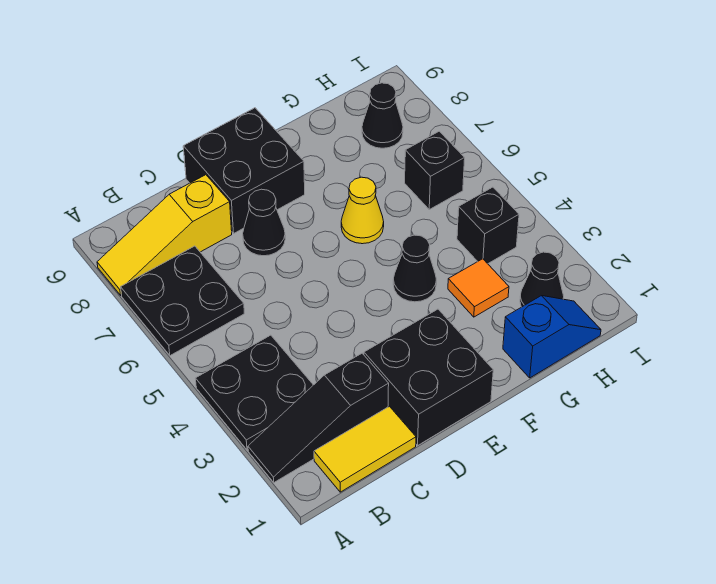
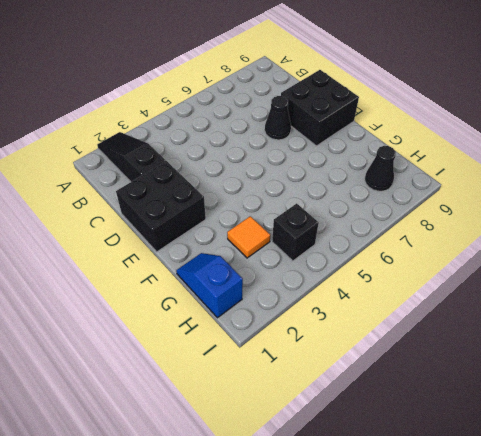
blue 1x2 slope [176,253,243,318] -> blue 1x2 slope turned to [503,296,601,378]
none -> black 2x2 plate [195,335,313,450]
none -> black 2x2 plate [121,246,244,356]
none -> yellow 1x3 slope [97,175,232,295]

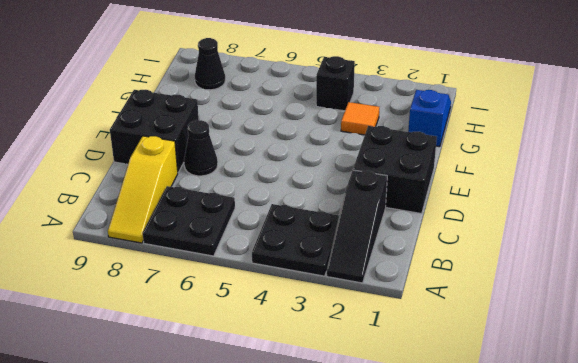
none -> yellow 1x2 tile [314,406,416,492]
none -> black 1x1 cone [393,235,436,302]
none -> yellow 1x1 cone [341,177,384,244]

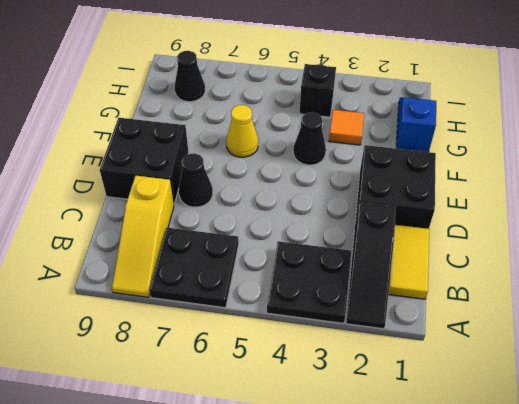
none -> black 1x1 cone [520,252,564,307]
none -> black 1x1 brick [405,131,465,209]

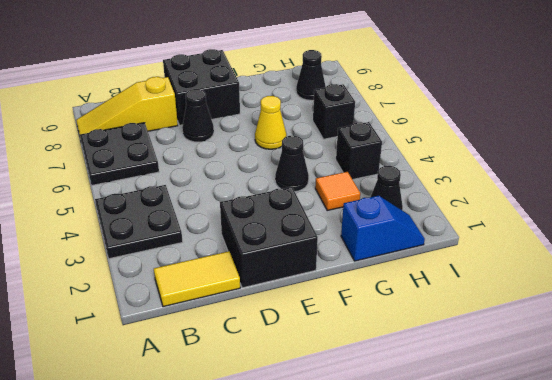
none -> black 1x3 slope [248,353,389,482]

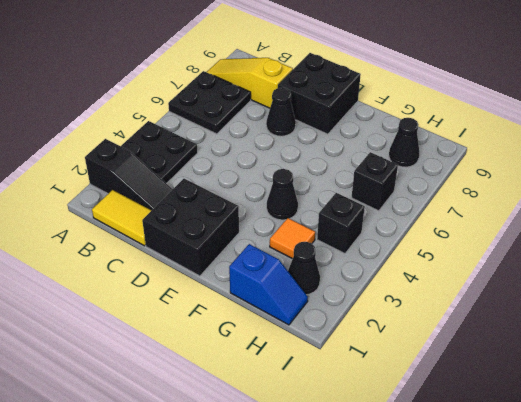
black 1x3 slope [85,139,173,210] -> black 1x3 slope turned to [248,353,389,482]
none -> yellow 1x1 cone [341,177,384,244]

